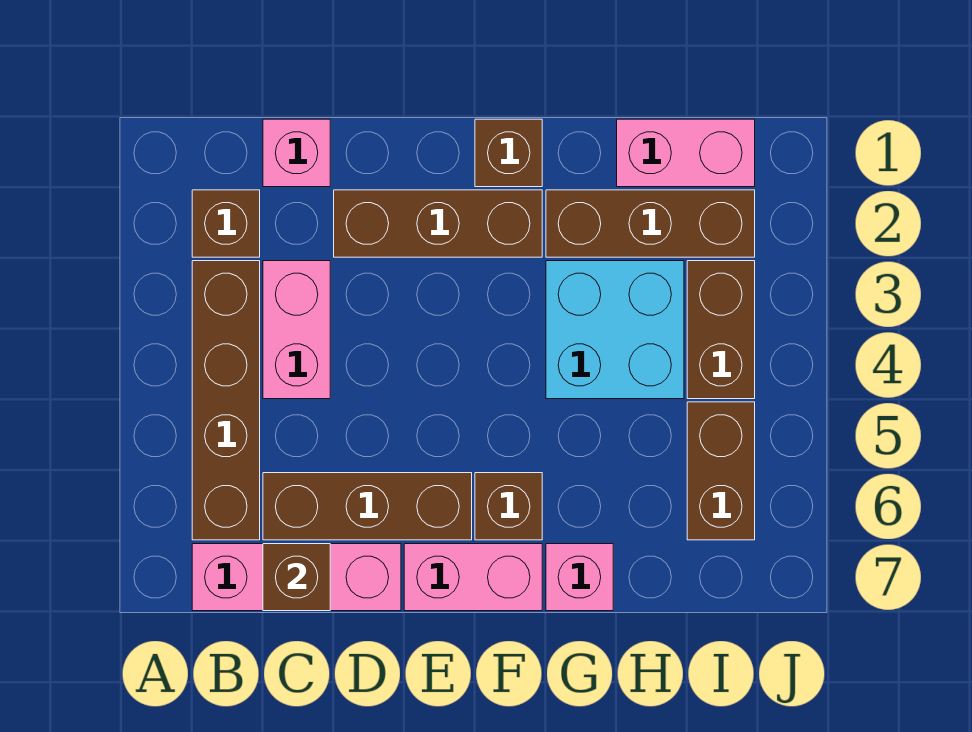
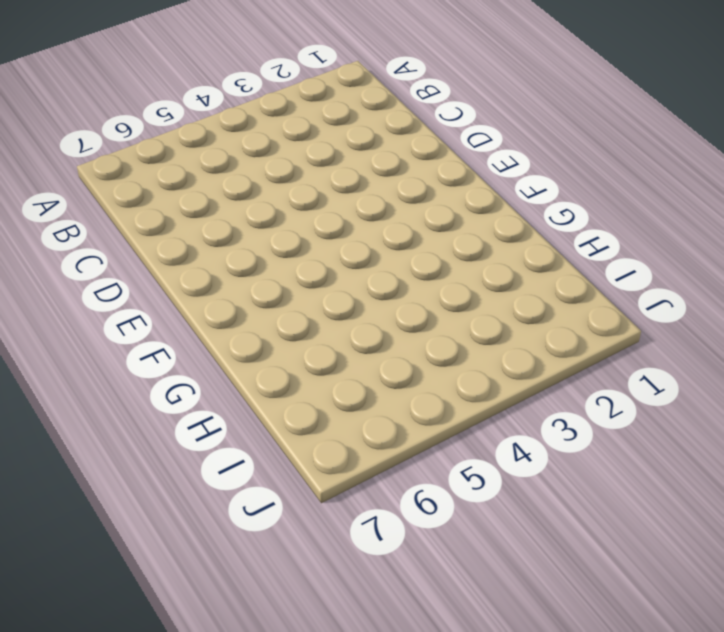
none -> brown 1x1 brick [192,190,260,257]
none -> brown 1x4 brick [192,261,260,540]
none -> pink 1x3 brick [192,544,401,611]

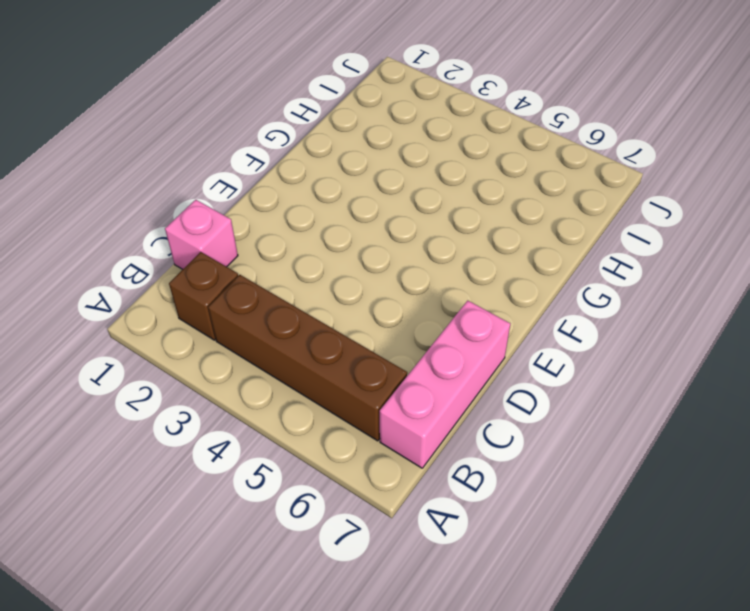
none -> pink 1x2 brick [263,261,330,399]
none -> brown 1x3 brick [263,473,472,540]
none -> brown 1x3 brick [334,190,542,257]

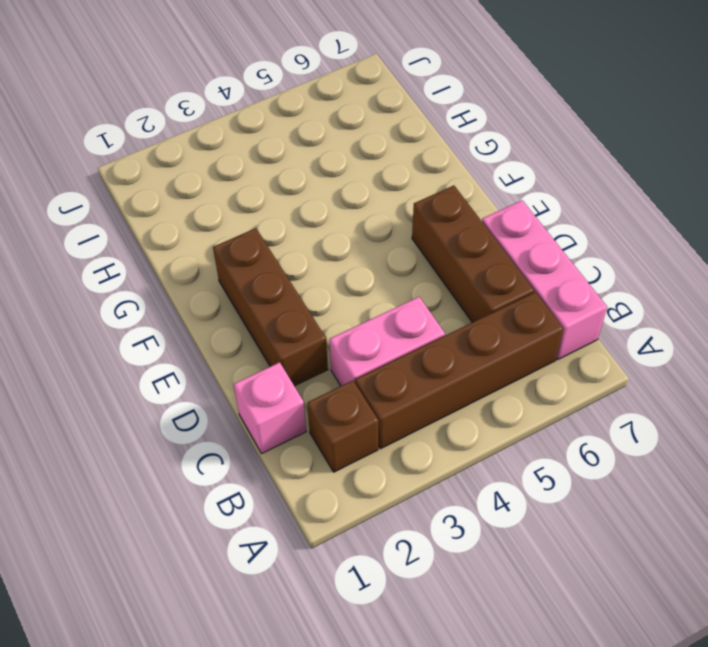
none -> pink 1x2 brick [404,544,542,611]
none -> brown 1x1 brick [475,119,542,187]
none -> brown 1x1 brick [475,473,542,540]

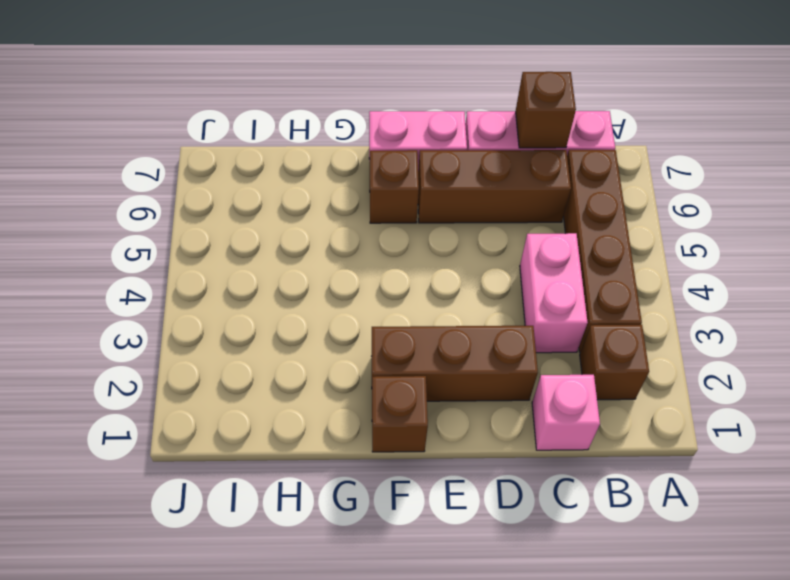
none -> brown 1x3 brick [546,190,755,257]
none -> cyan 2x2 brick [546,261,684,399]
none -> pink 1x1 brick [546,544,613,611]

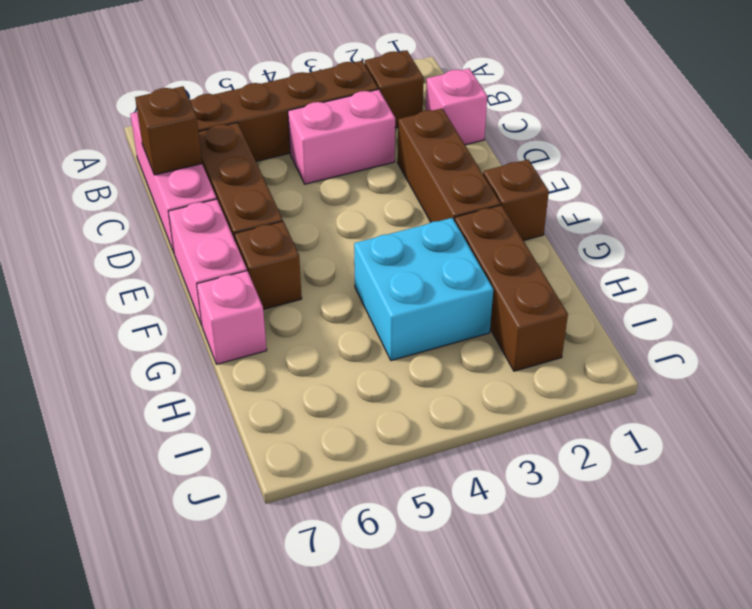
none -> pink 1x2 brick [617,119,755,187]
none -> brown 1x2 brick [687,261,755,399]
none -> brown 1x2 brick [687,402,755,540]

